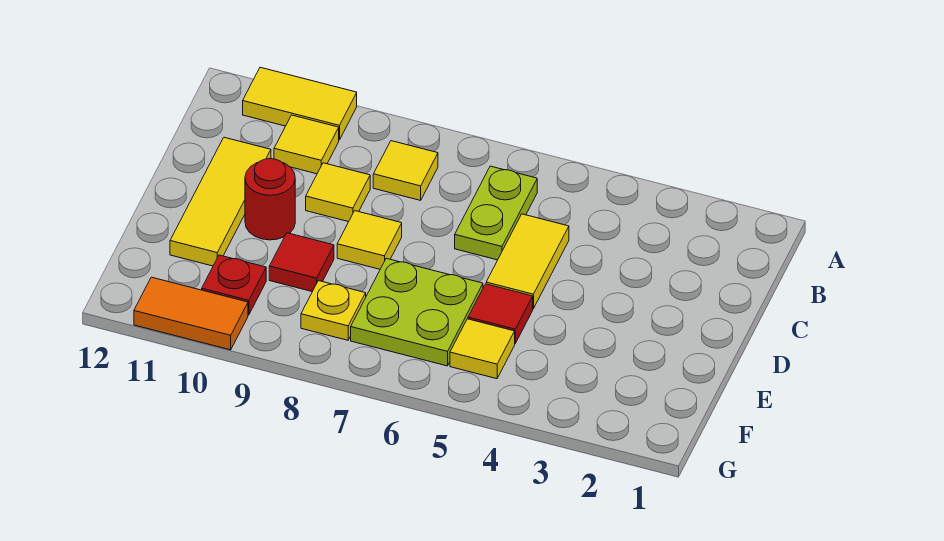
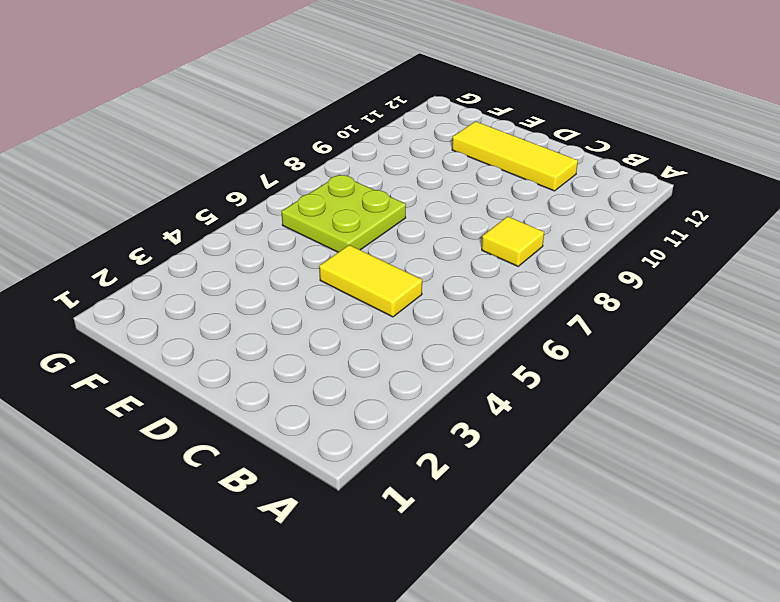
none -> yellow 1x2 tile [243,67,357,140]
none -> lime 1x2 plate [455,166,537,260]
none -> yellow 1x1 tile [274,115,339,174]

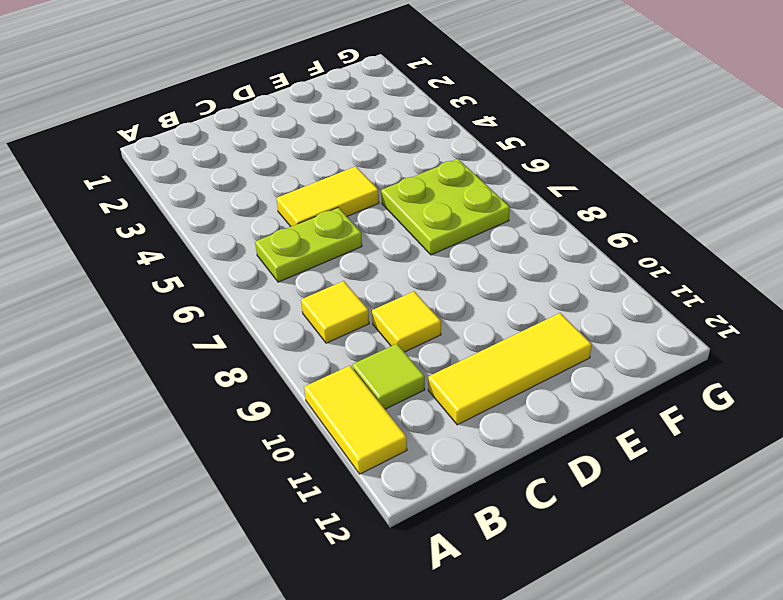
lime 1x1 tile [352,344,425,409] -> yellow 1x1 tile [274,115,339,174]
none -> yellow 1x1 tile [337,211,402,269]
none -> red 1x1 round brick [245,159,295,240]
none -> red 1x1 tile [468,284,533,343]

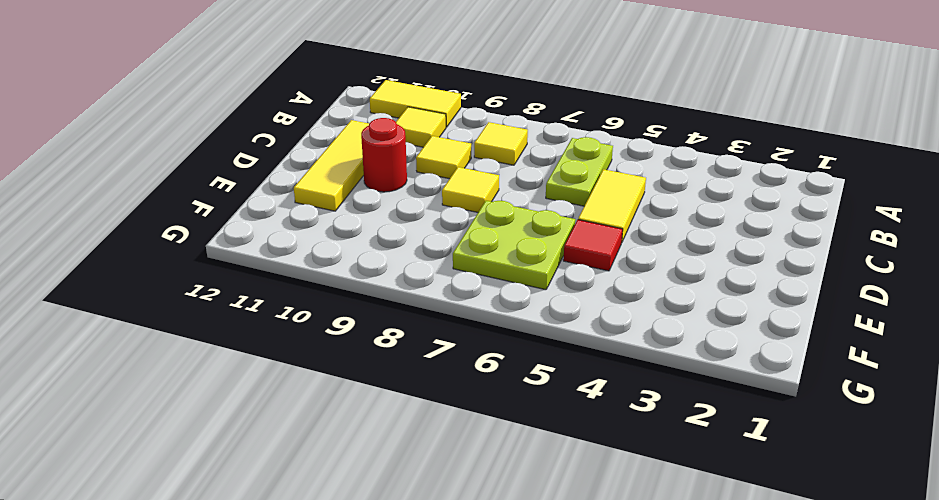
none -> red 1x1 tile [269,233,334,292]
none -> yellow 1x1 tile [450,319,515,379]
none -> yellow 1x1 plate [301,281,366,340]

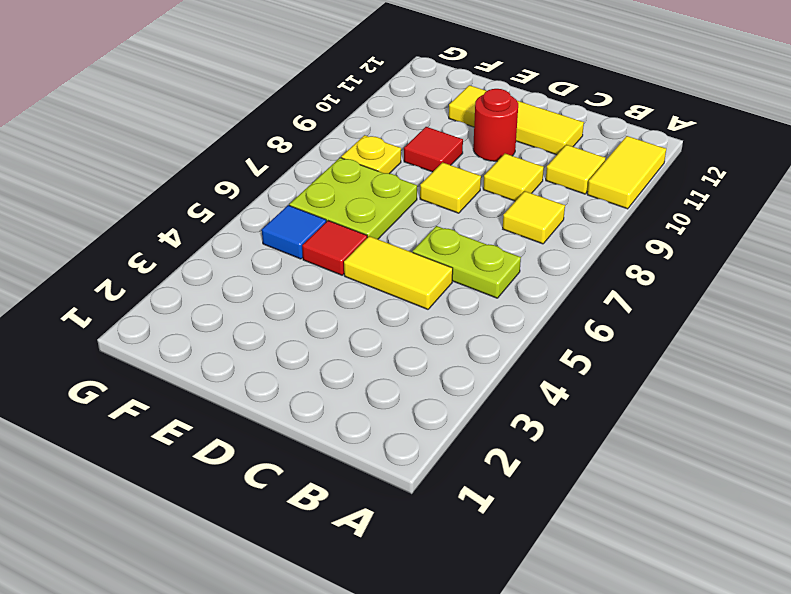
blue 1x1 tile [262,205,326,259] -> yellow 1x1 tile [450,319,515,379]
none -> red 1x1 plate [202,255,266,315]
none -> orange 1x2 tile [134,277,248,350]

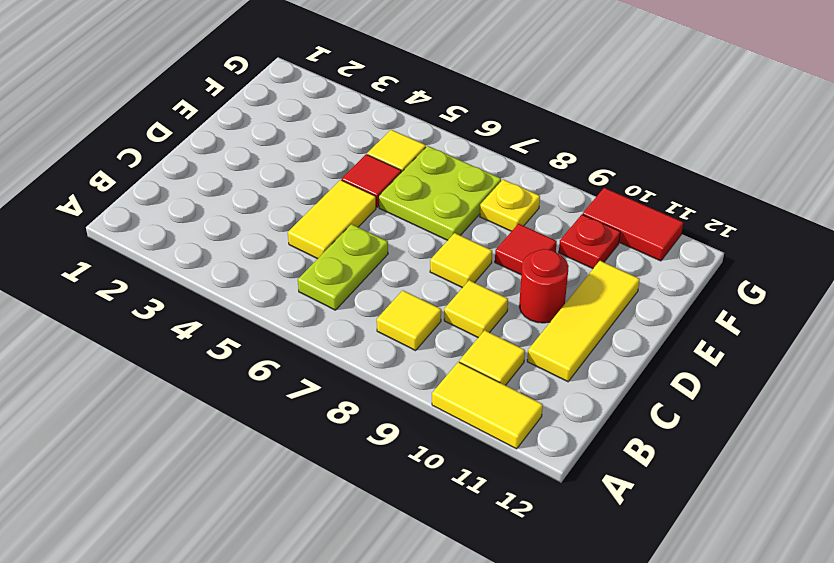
red 1x2 tile [583,188,683,261] -> orange 1x2 tile [134,277,248,350]

